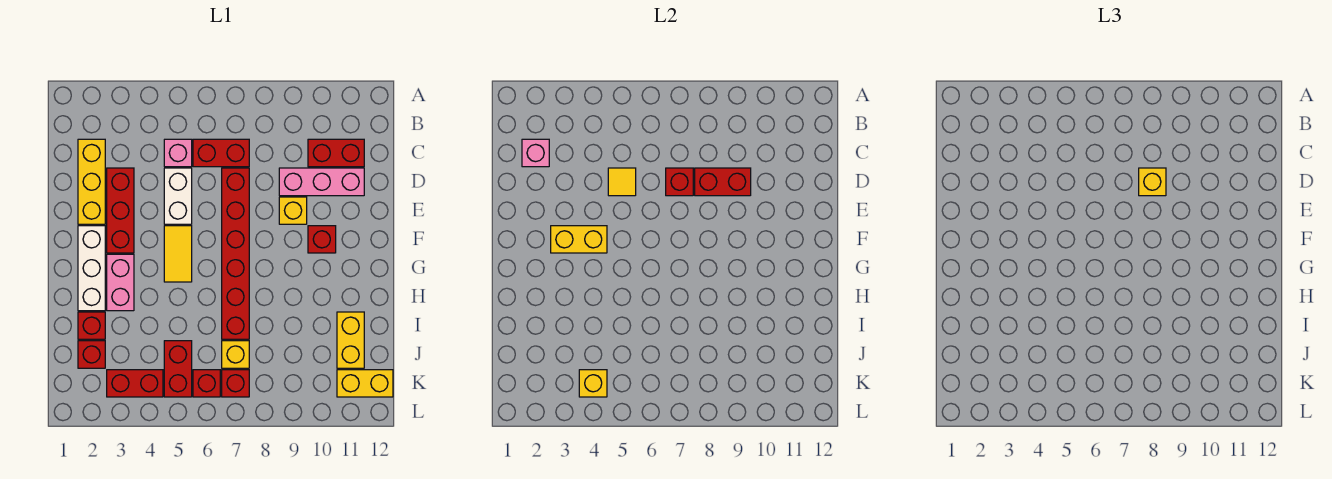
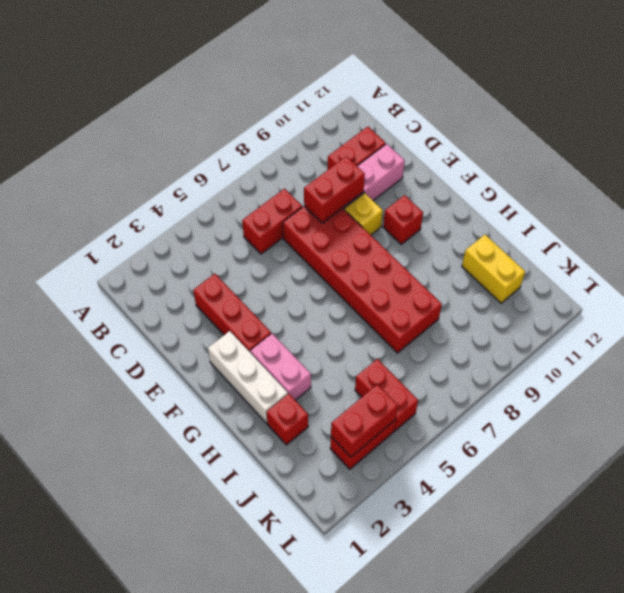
red 2x6 brick [283,206,442,353] -> red 1x6 brick [222,168,249,339]
red 1x2 brick [331,385,398,457] -> yellow 1x1 brick [579,370,607,397]
none -> yellow 1x3 brick [78,139,105,224]
none -> pink 1x1 brick [164,139,192,167]
none -> white 1x2 brick [164,168,192,224]

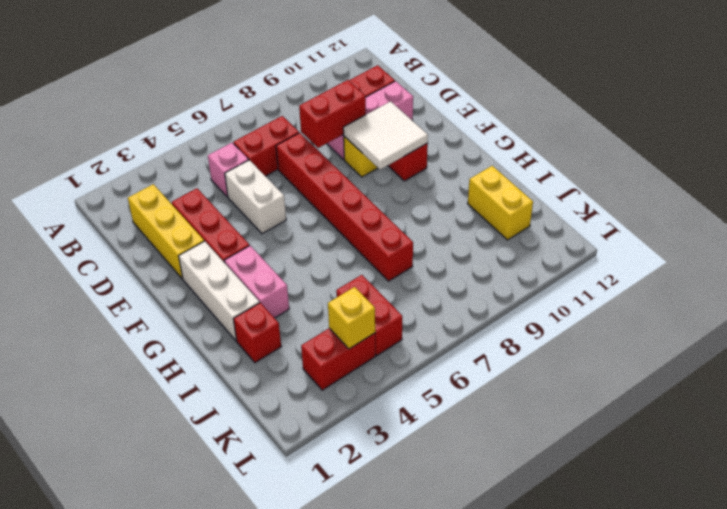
white 2x2 tile [343,101,428,170] -> none
none -> yellow 1x2 tile [164,226,192,282]
none -> red 1x1 brick [78,341,105,368]
none -> yellow 1x1 brick [222,341,249,368]

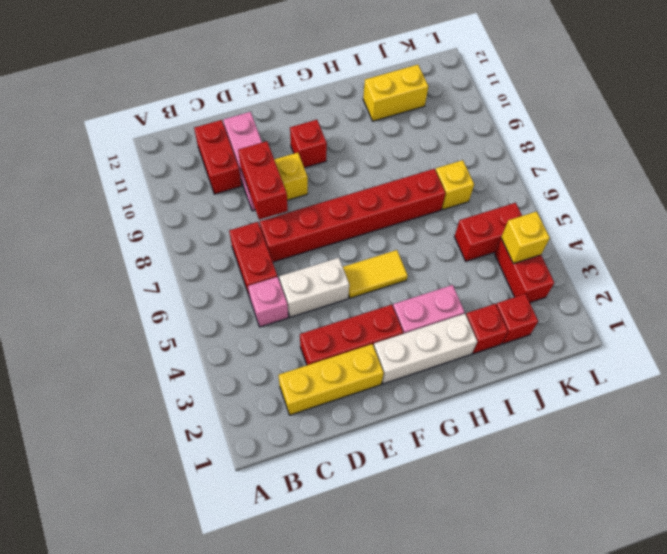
none -> red 1x1 brick [193,370,220,397]
none -> red 1x1 brick [222,370,249,397]
none -> yellow 1x2 brick [337,370,393,397]

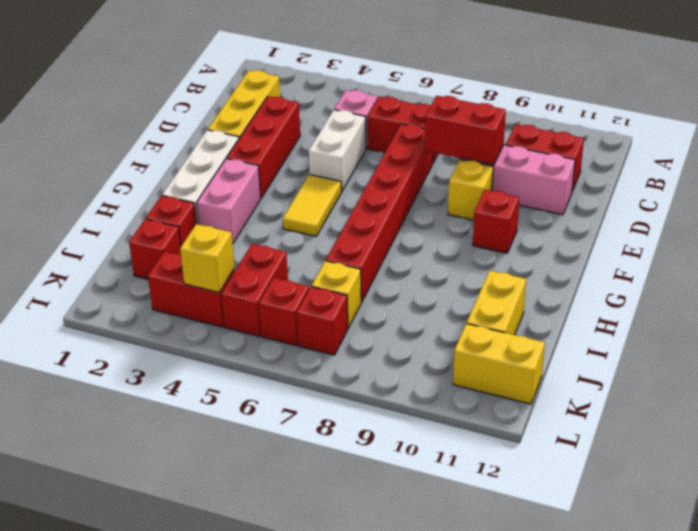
none -> pink 1x1 brick [522,139,549,167]
none -> yellow 1x1 tile [608,168,636,196]
none -> red 1x1 brick [666,168,693,196]

